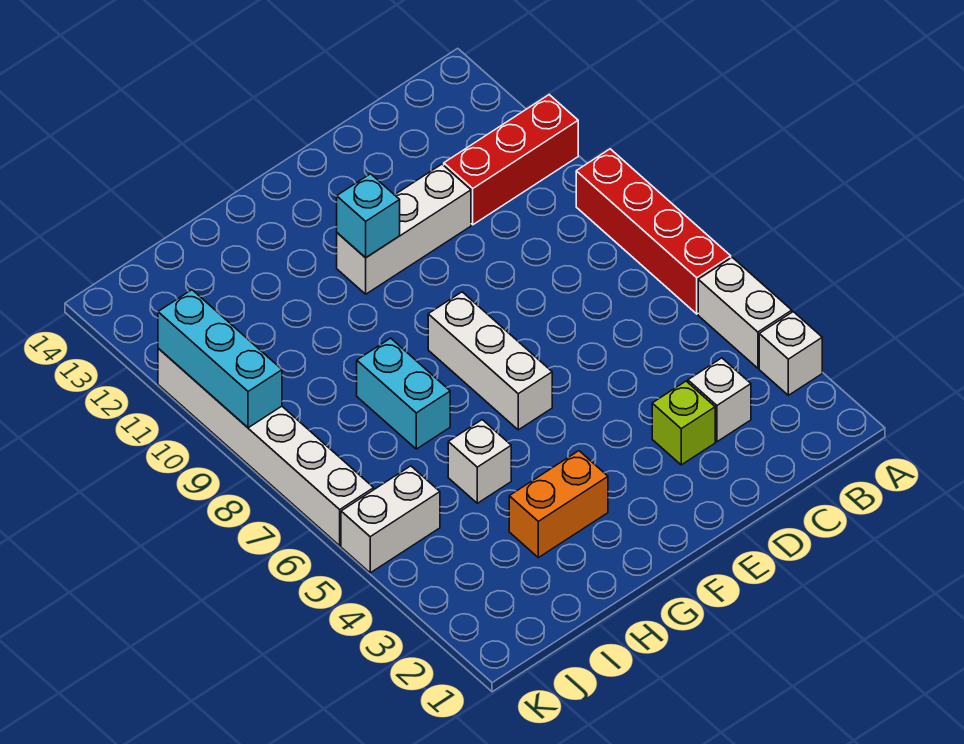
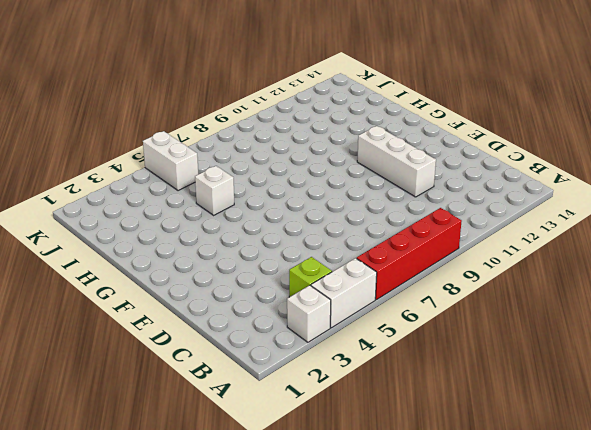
lime 1x1 brick [289,257,332,297] -> lime 1x1 brick moved to [652,381,715,465]
none -> red 1x3 brick [444,95,578,225]
none -> white 1x1 brick [688,358,751,442]
none -> white 1x3 brick [428,292,552,430]

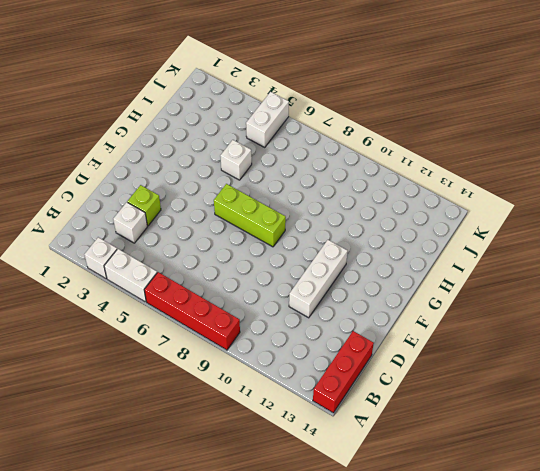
red 1x3 brick [313,331,374,413] -> red 1x3 brick moved to [444,95,578,225]
lime 1x3 brick [214,184,286,247] -> white 1x3 brick [428,292,552,430]
none -> orange 1x2 brick [509,451,608,558]
none -> cyan 1x2 brick [357,338,450,449]
none -> white 1x6 brick [158,349,374,546]

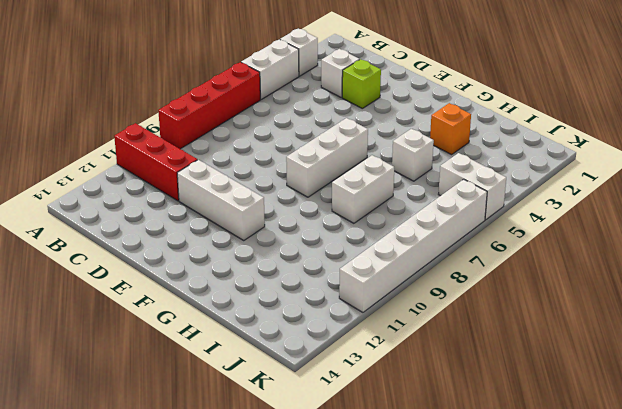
orange 1x1 brick [430,103,471,155] -> orange 1x2 brick [509,451,608,558]
white 1x2 brick [332,155,394,223] -> cyan 1x2 brick [357,338,450,449]
none -> cyan 1x1 brick [337,174,400,258]
none -> cyan 1x3 brick [158,290,282,428]

